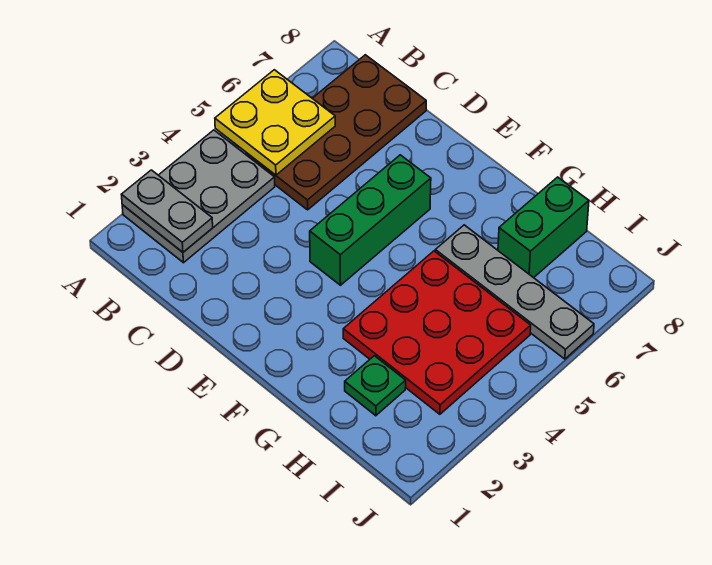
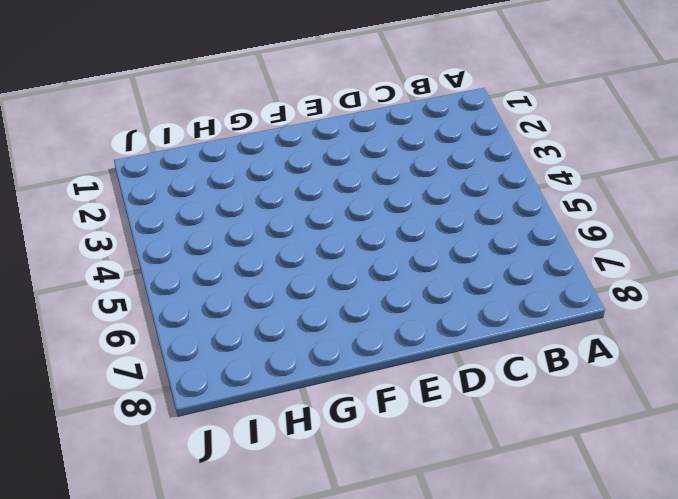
none -> grey 2x3 plate [122,130,275,263]
none -> brown 2x4 plate [246,55,426,210]

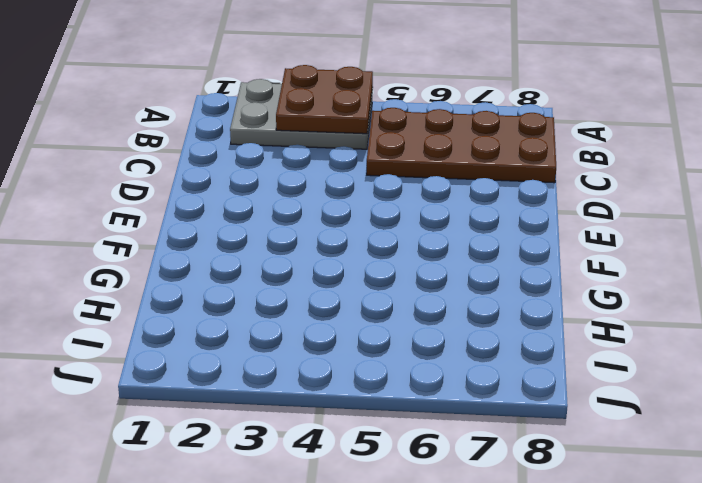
brown 2x2 plate [276,65,373,134] -> none
none -> green 1x3 brick [310,155,431,285]
none -> red 3x3 plate [343,251,531,414]

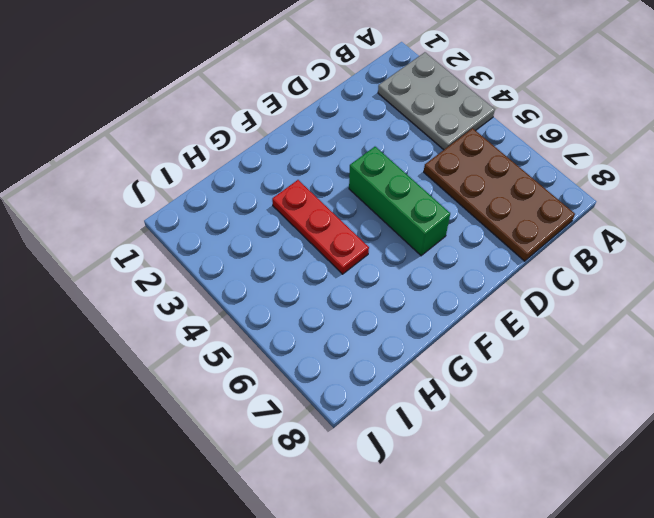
red 1x3 plate [272,180,369,274] -> red 3x3 plate [343,251,531,414]
none -> grey 1x4 plate [435,225,594,359]
none -> green 1x1 plate [345,356,406,416]

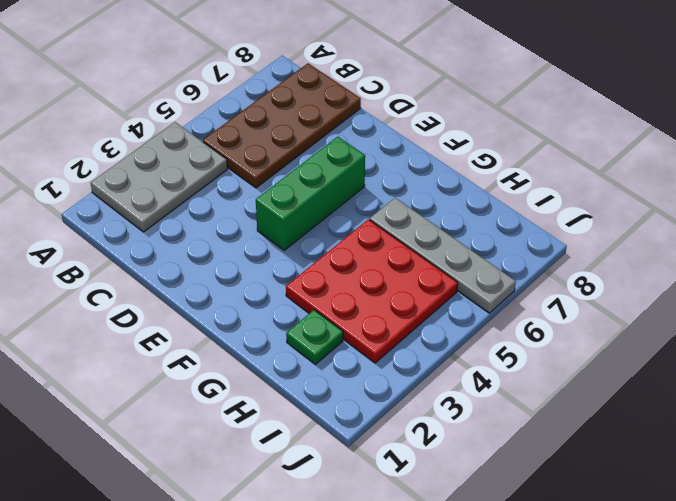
none -> green 1x2 brick [498,177,589,278]
none -> grey 1x2 plate [121,170,213,252]

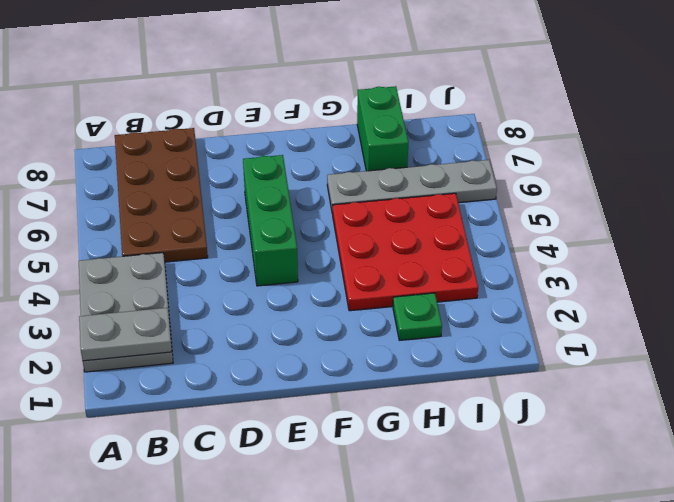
none -> yellow 2x2 plate [215,70,335,175]

